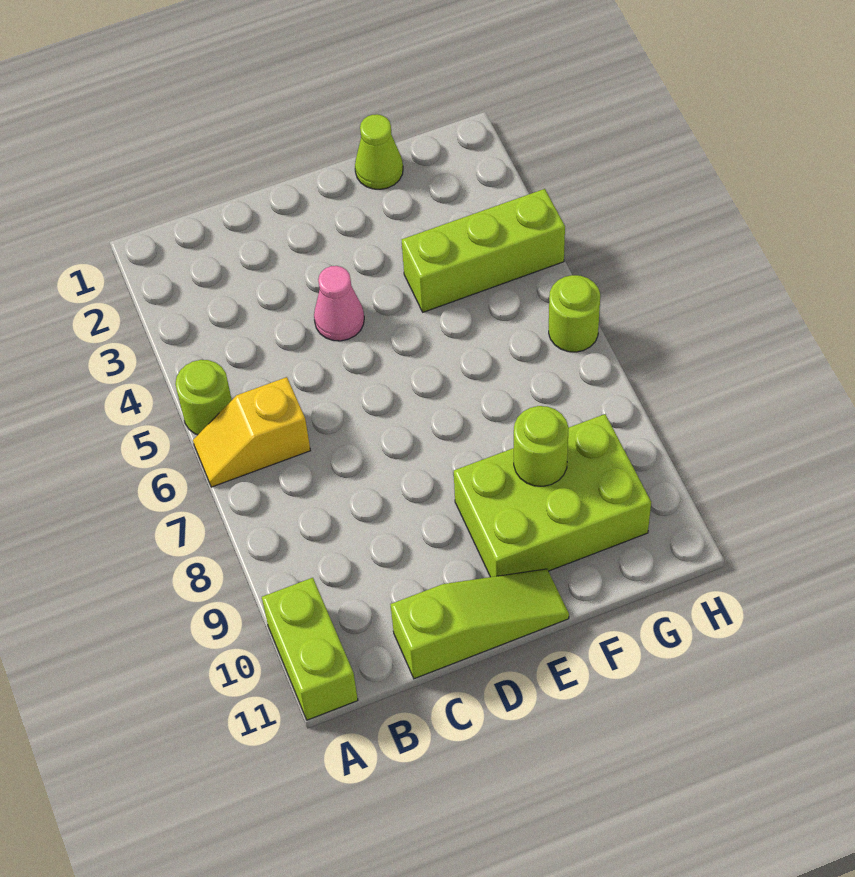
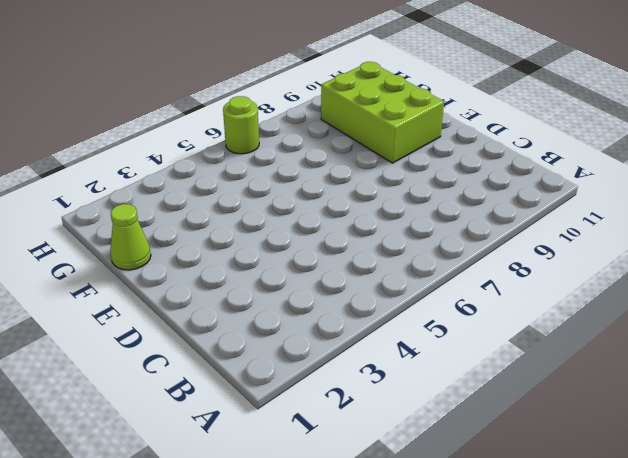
none -> lime 1x1 round brick [175,360,232,435]
none -> yellow 1x2 slope [193,377,311,487]

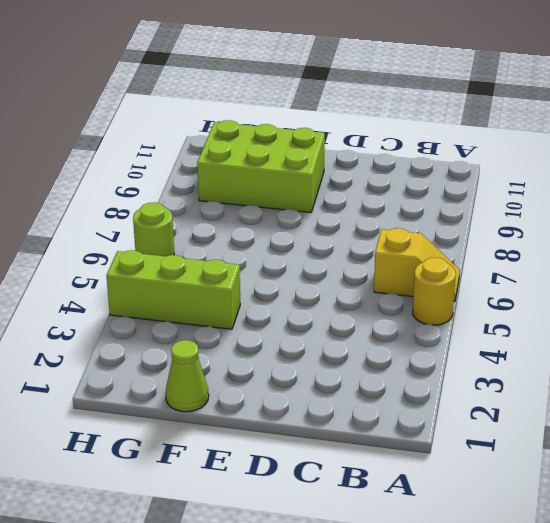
yellow 1x1 round brick [413,258,456,325] -> lime 1x1 round brick [175,360,232,435]
none -> lime 1x2 brick [262,578,358,720]
none -> lime 1x3 slope [390,569,569,679]

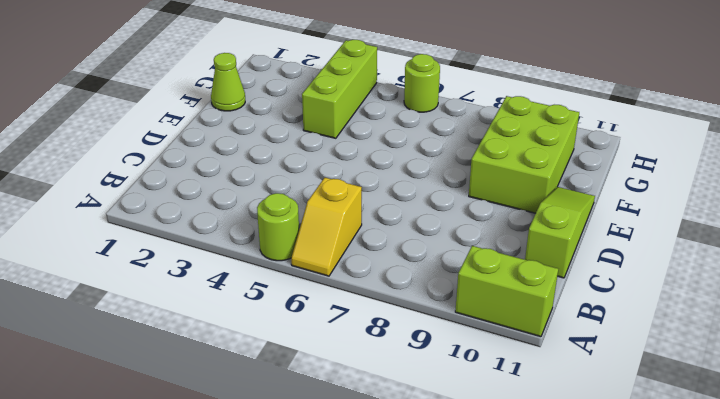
none -> pink 1x1 cone [314,266,364,341]
none -> lime 1x1 round brick [514,406,569,486]

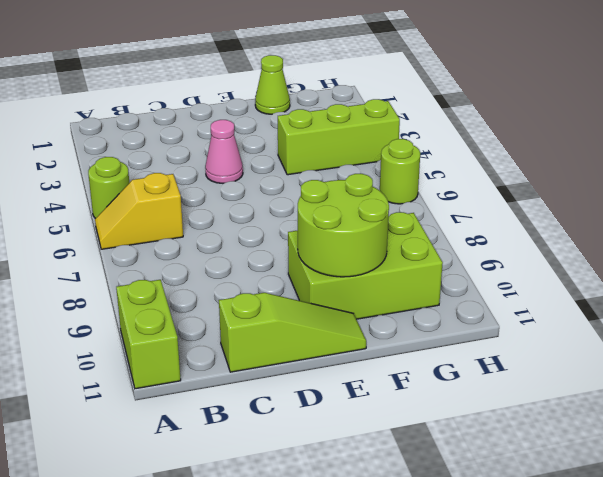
lime 2x2 round brick [298,174,389,277] -> lime 1x1 round brick [514,406,569,486]

